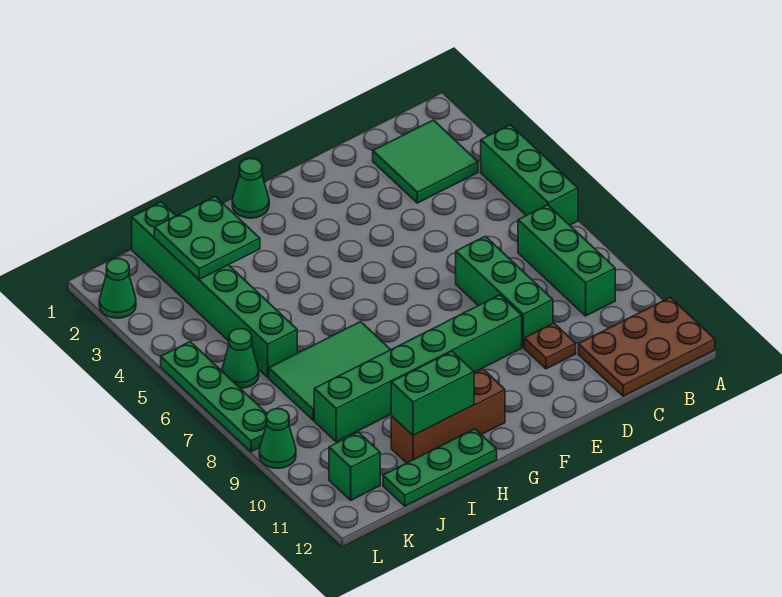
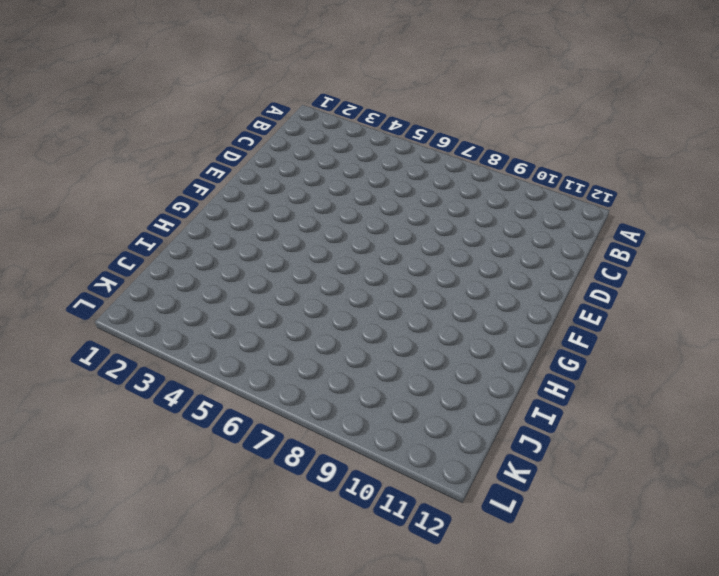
none -> green 1x3 brick [481,125,578,225]
none -> brown 2x3 plate [578,297,715,396]
none -> green 2x2 tile [373,120,478,203]

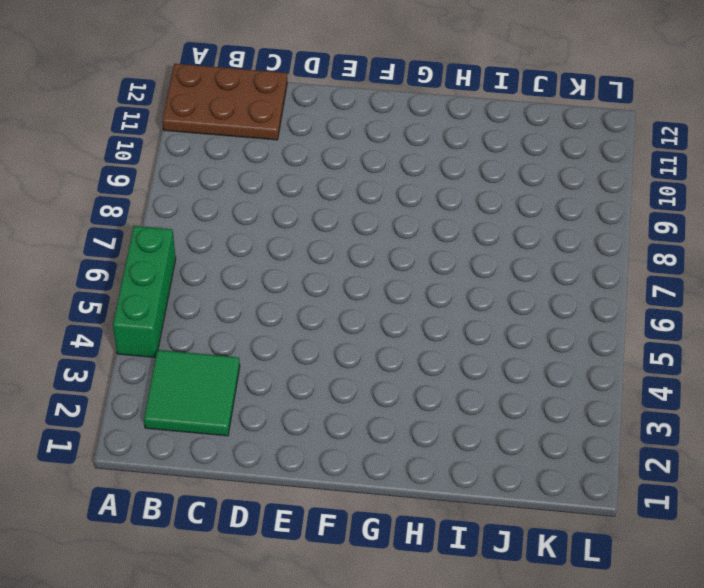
none -> green 1x3 brick [518,205,615,316]
none -> green 1x3 brick [456,236,553,347]
none -> brown 1x1 plate [524,323,576,369]

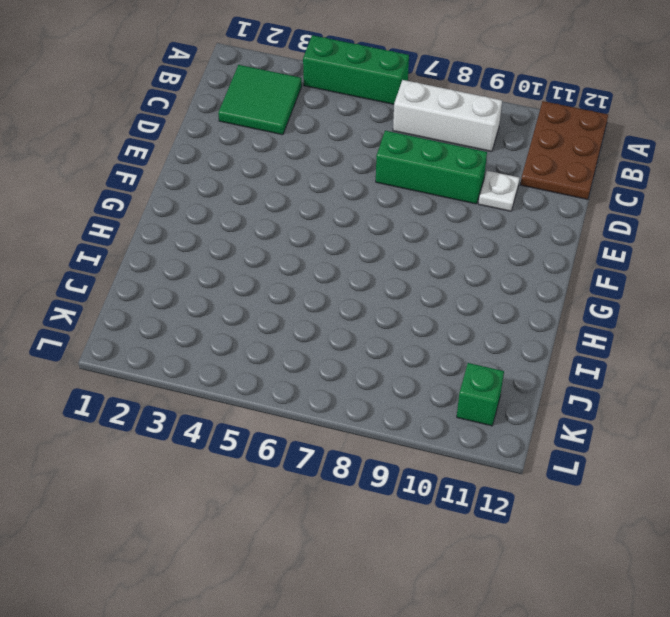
white 1x3 brick [393,80,502,152] -> green 1x3 brick [518,205,615,316]
white 1x1 plate [478,171,519,211] -> brown 1x1 plate [524,323,576,369]
none -> green 1x6 brick [314,295,522,442]
none -> green 1x1 cone [232,158,269,218]
none -> brown 1x3 brick [391,369,505,463]

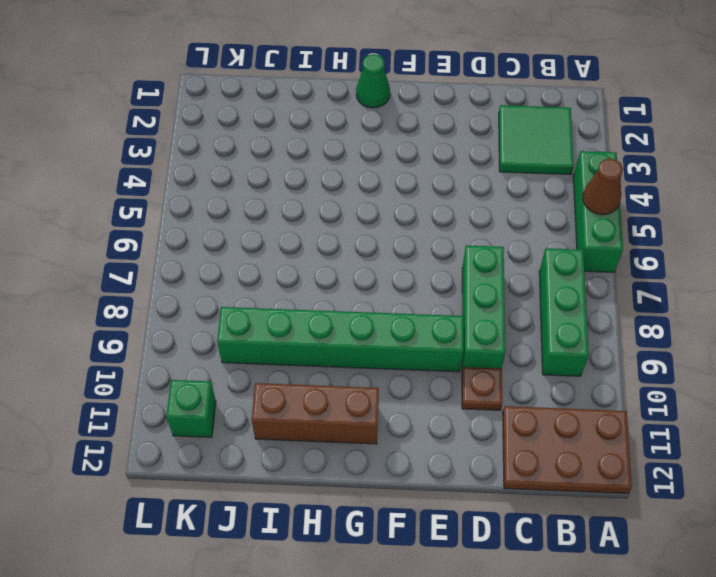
brown 1x1 cone [583,158,623,215] -> none
none -> green 2x3 tile [269,322,391,420]
none -> green 1x3 plate [383,429,497,506]
none -> green 1x6 brick [132,202,297,377]

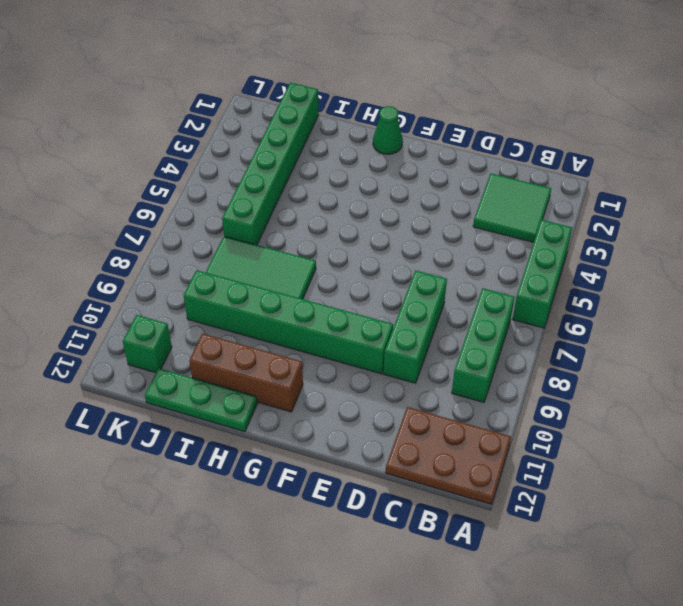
none -> brown 1x1 plate [524,323,576,369]
none -> green 1x1 cone [222,329,259,388]
none -> green 1x1 cone [99,258,136,318]

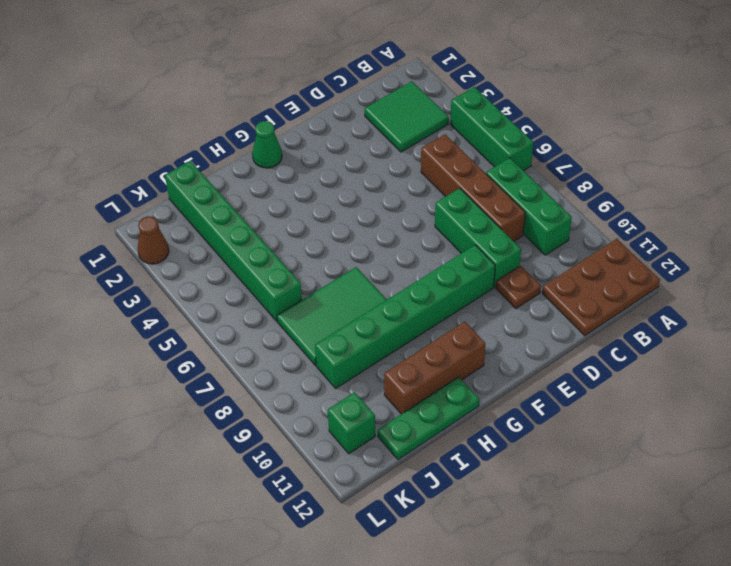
brown 1x4 brick [421,134,525,241] -> none
brown 1x1 cone [138,216,169,264] -> green 1x1 cone [99,258,136,318]
none -> green 1x1 cone [222,329,259,388]
none -> green 1x4 plate [161,342,267,452]
none -> green 1x1 cone [259,409,296,468]

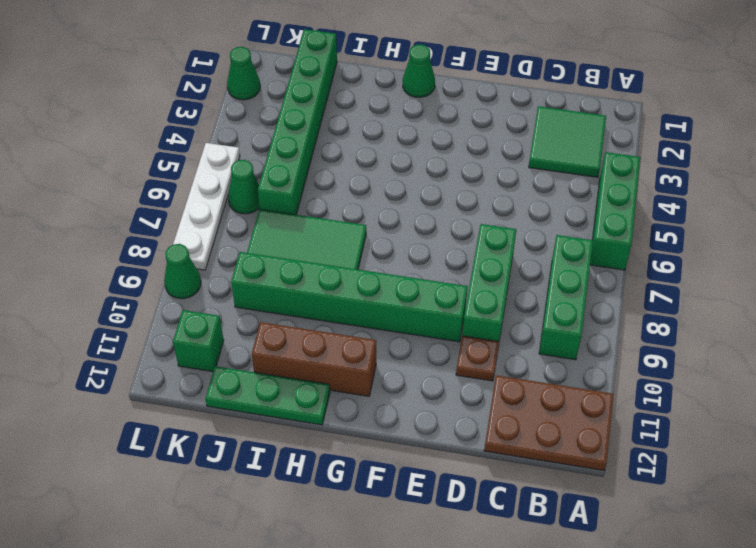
white 1x4 plate [173,143,240,270] -> green 1x4 plate [161,342,267,452]
none -> green 1x2 brick [391,351,474,435]
none -> green 2x2 plate [154,196,260,279]

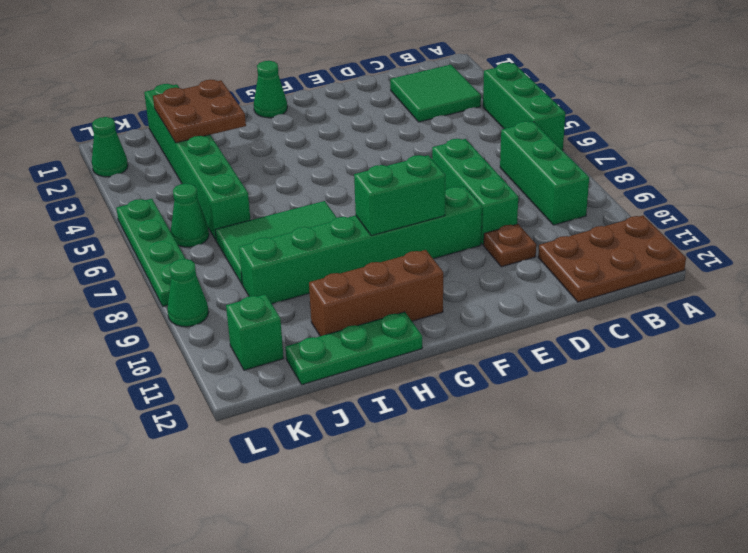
green 1x2 brick [354,155,445,236] -> green 1x2 brick moved to [391,351,474,435]
brown 2x2 plate [153,80,246,143] -> green 2x2 plate [154,196,260,279]

